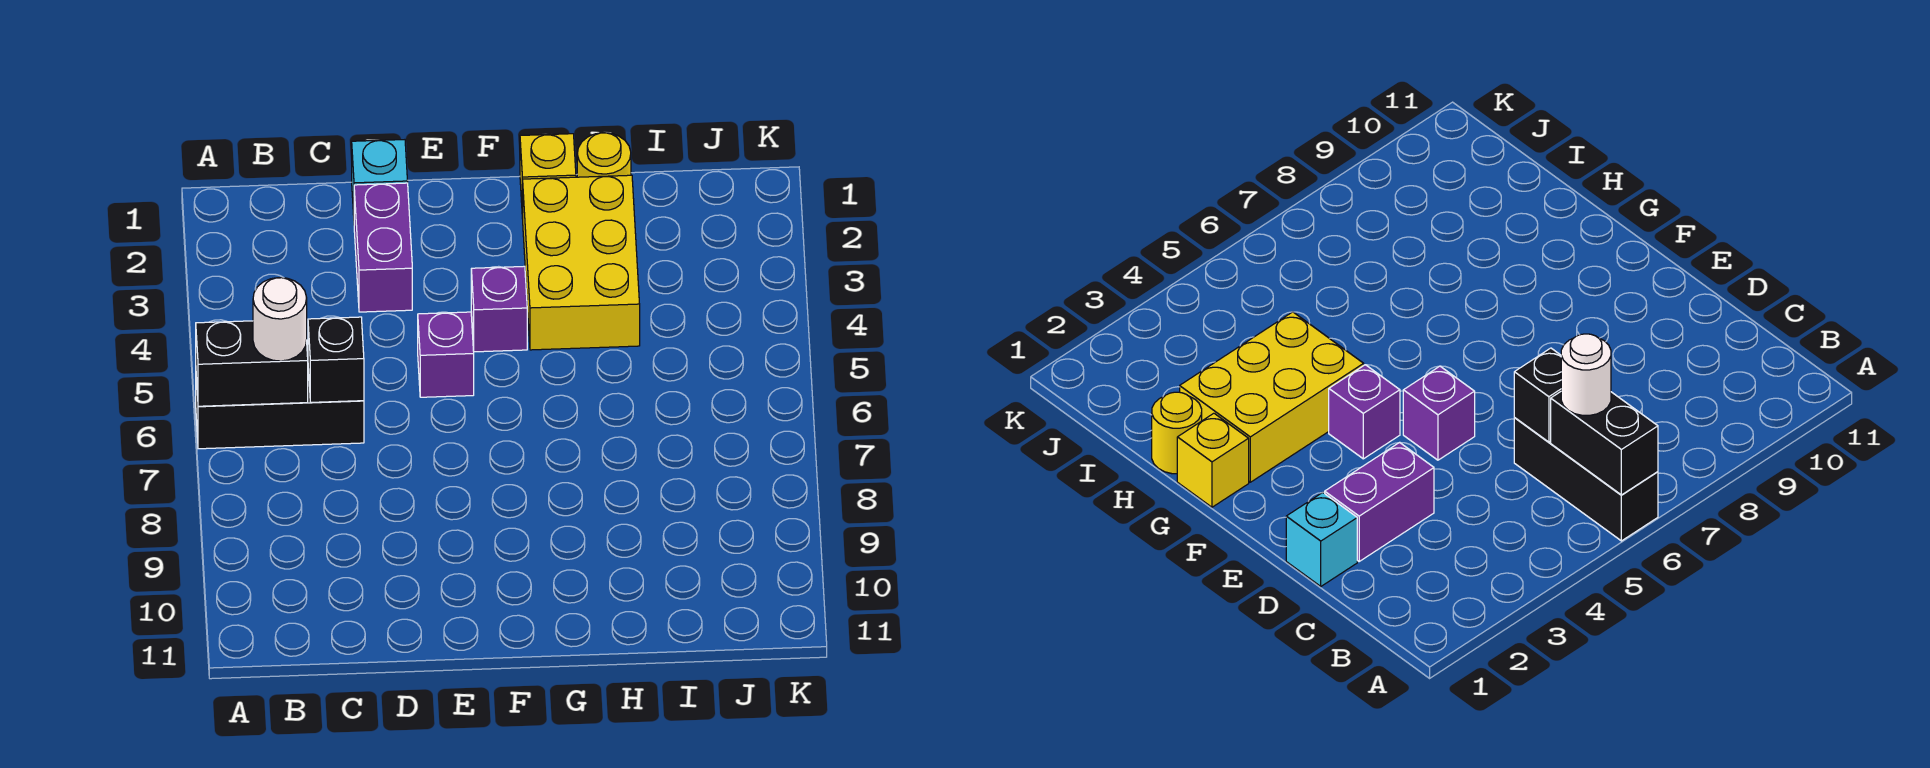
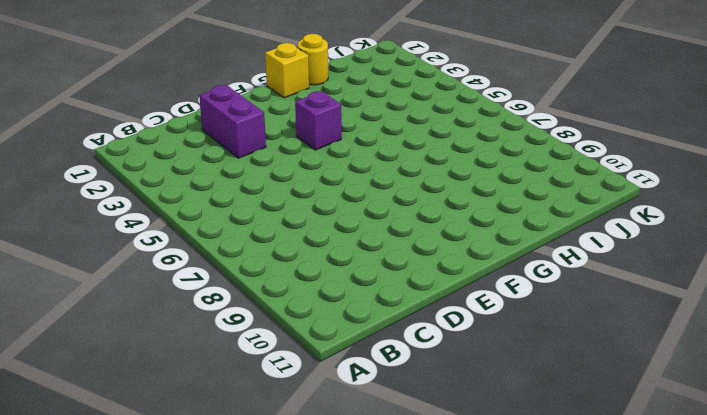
none -> black 1x3 brick [196,369,364,449]
none -> cyan 1x1 brick [352,140,408,215]

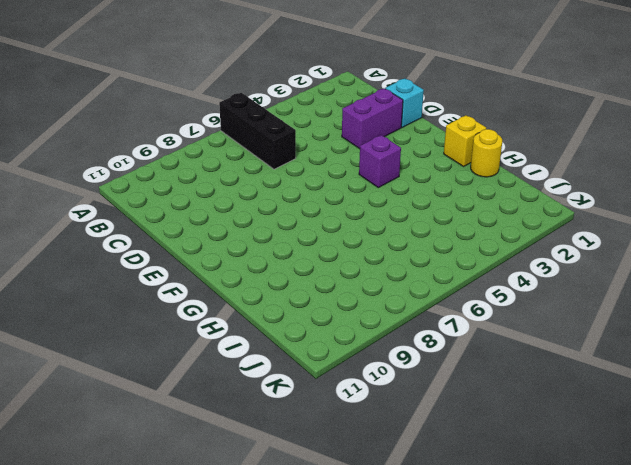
none -> purple 1x1 brick [418,312,474,397]
none -> yellow 2x3 brick [523,175,640,350]

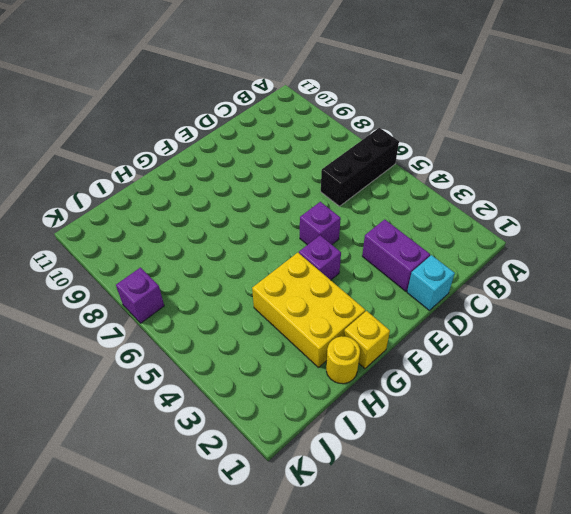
purple 1x1 brick [116,268,164,323] -> none
none -> black 1x2 brick [196,321,308,406]
none -> black 1x1 brick [308,317,364,402]

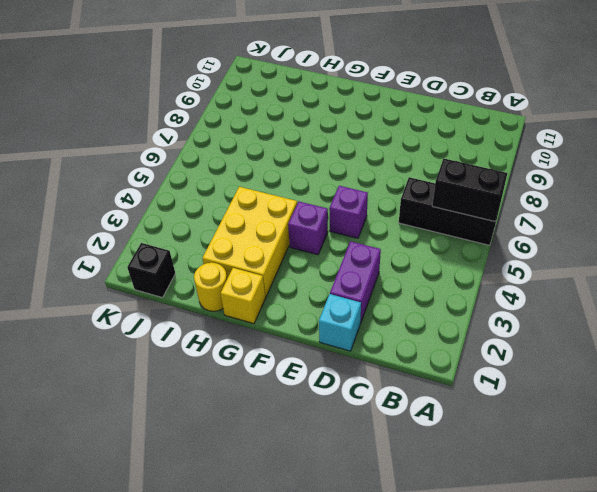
black 1x1 brick [127,243,175,298] -> black 1x1 brick moved to [308,317,364,402]
none -> white 1x1 round brick [253,278,307,361]

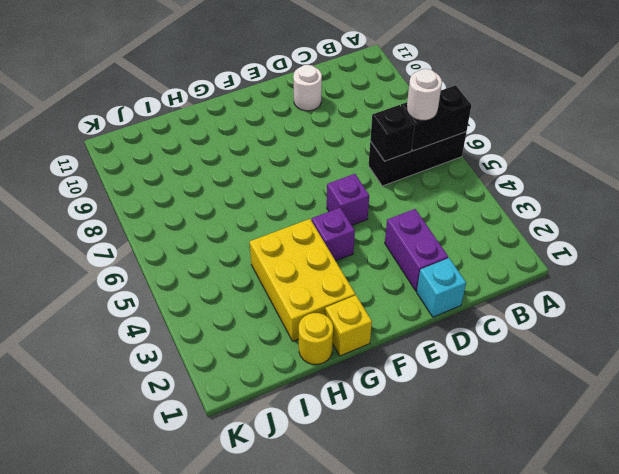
white 1x1 round brick [293,65,322,111] -> none

